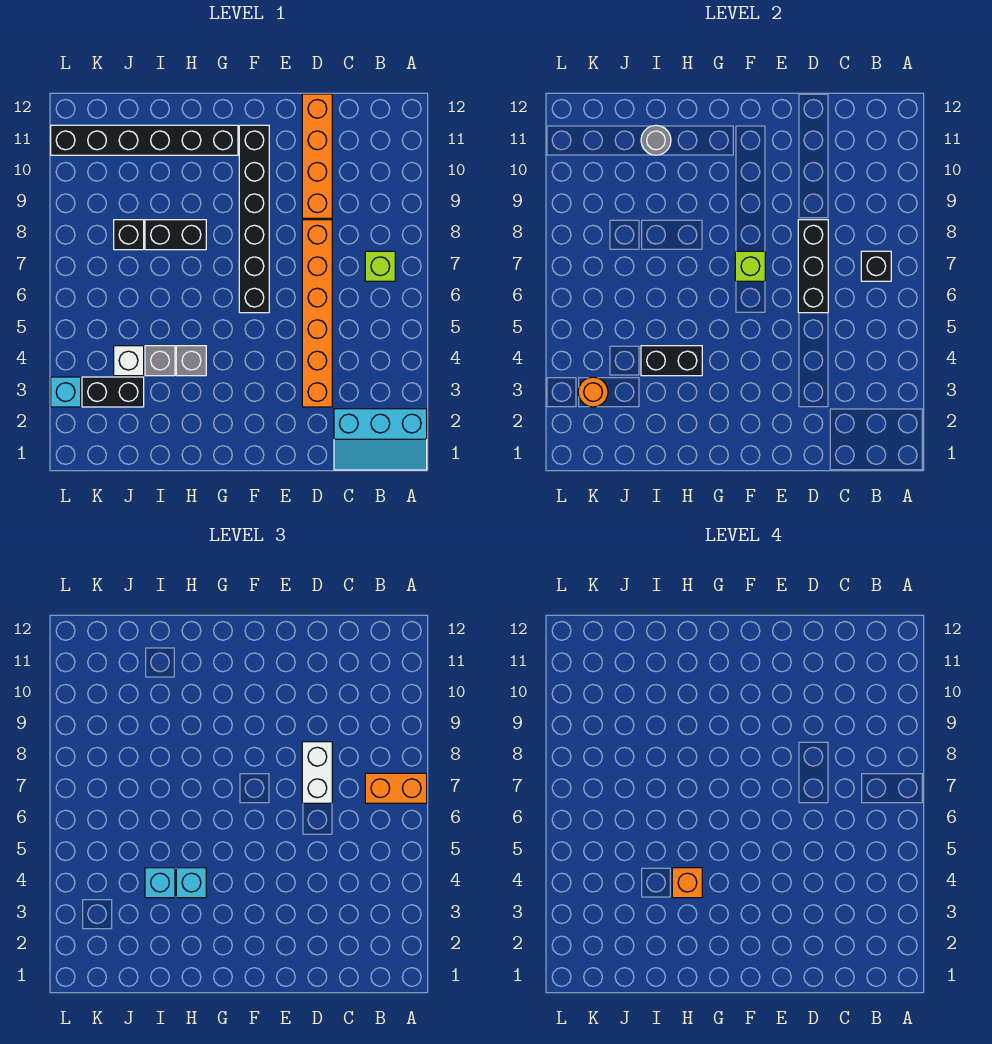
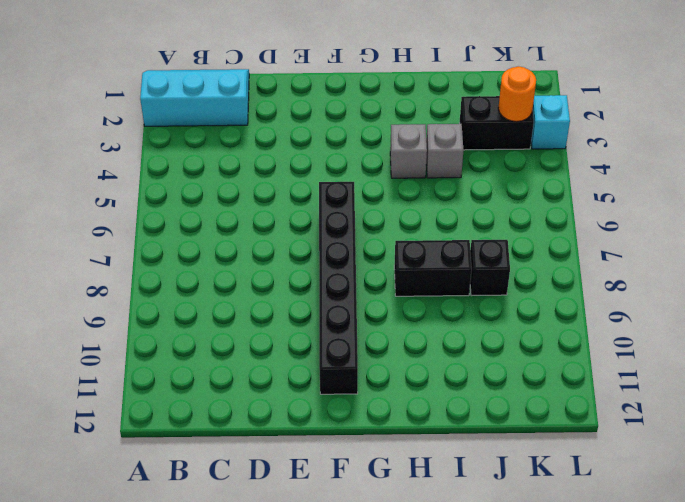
none -> lime 1x1 brick [365,251,395,281]
none -> orange 1x6 brick [302,220,332,407]
none -> orange 1x4 brick [302,94,332,218]

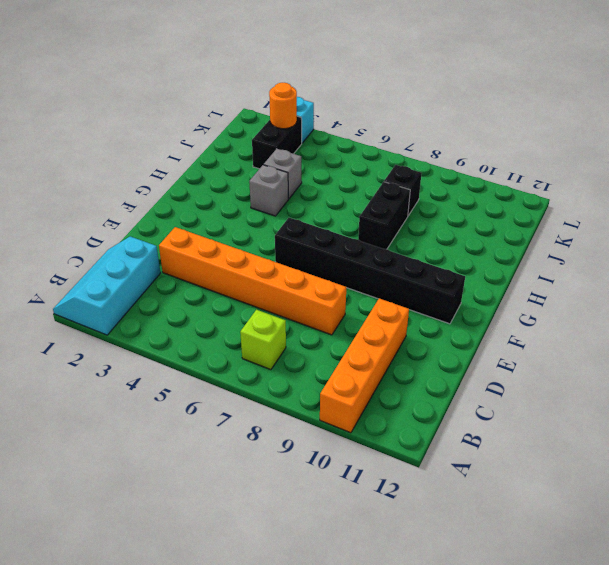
orange 1x4 brick [320,298,409,433] -> orange 1x4 brick turned to [302,94,332,218]
none -> black 1x6 brick [51,125,238,155]
none -> white 1x1 brick [114,346,144,376]
none -> black 1x1 brick [861,251,891,281]

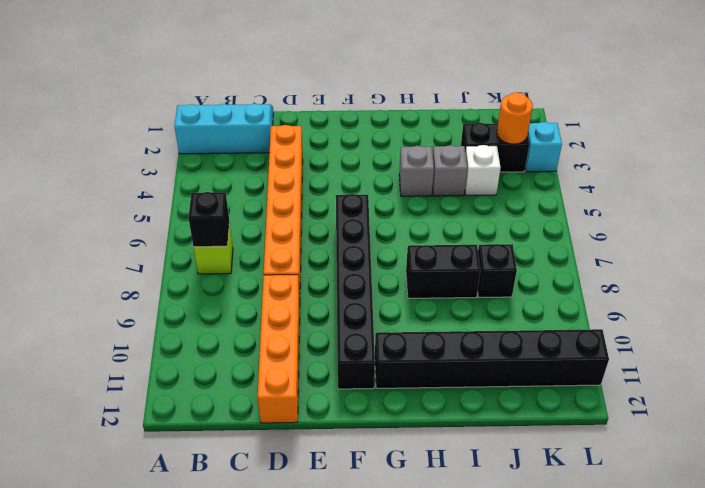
none -> black 1x3 brick [798,220,828,313]
none -> lime 1x1 brick [735,251,765,281]
none -> black 1x2 brick [641,346,702,376]

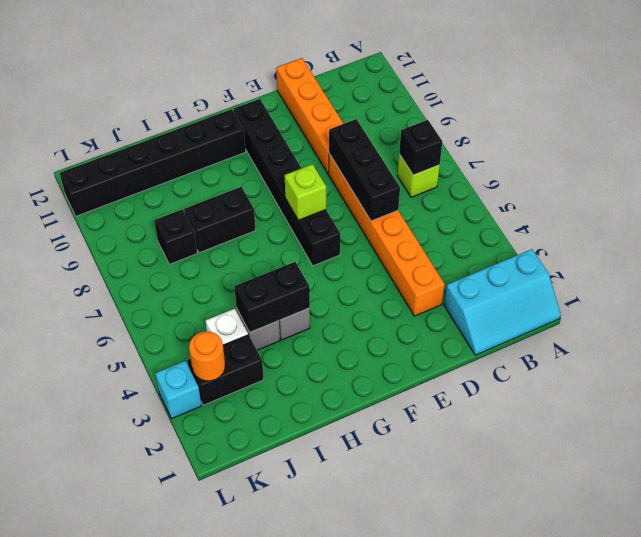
none -> grey 1x1 round brick [641,125,671,155]
none -> orange 1x2 brick [365,773,427,803]
none -> white 1x2 brick [302,742,332,803]

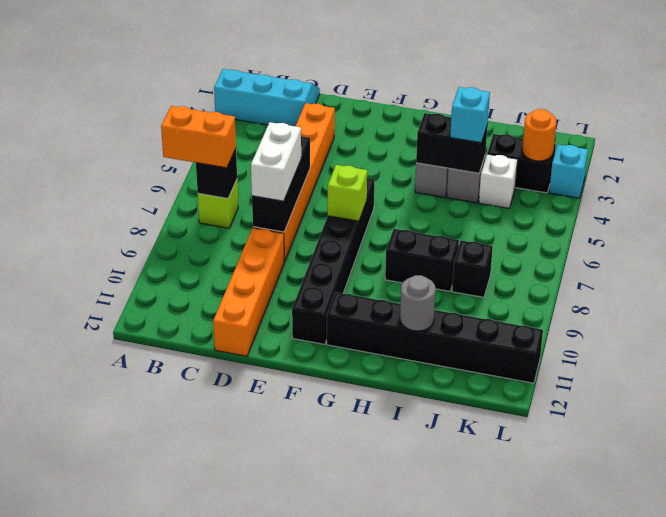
none -> cyan 1x1 brick [176,868,206,898]
none -> orange 1x1 brick [672,868,702,898]

